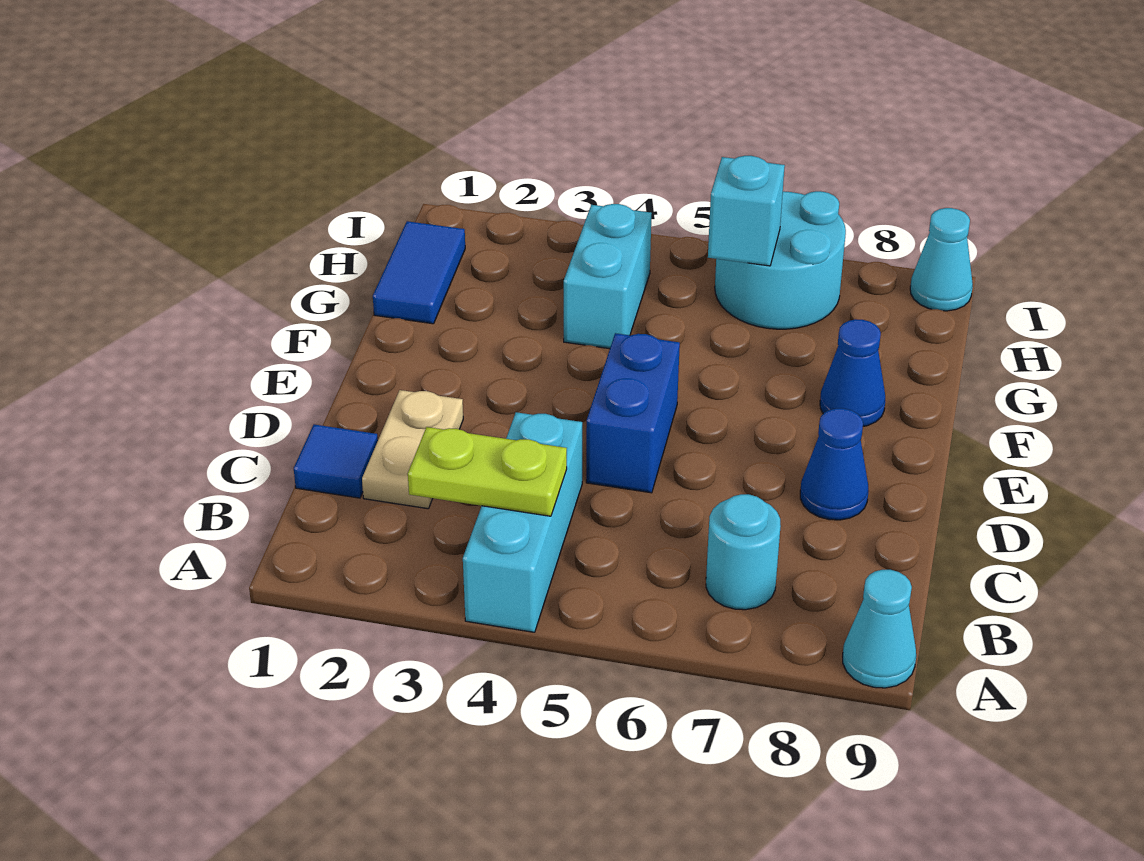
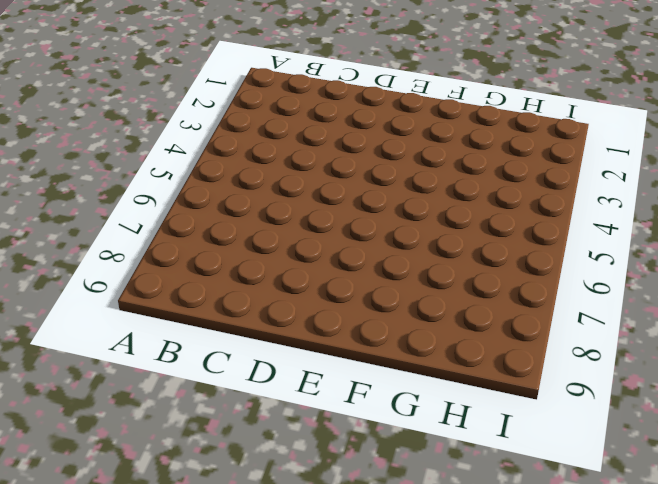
none -> cyan 1x3 brick [463,412,582,632]
none -> cyan 1x1 cone [843,570,916,688]
none -> cyan 1x1 round brick [706,494,781,610]

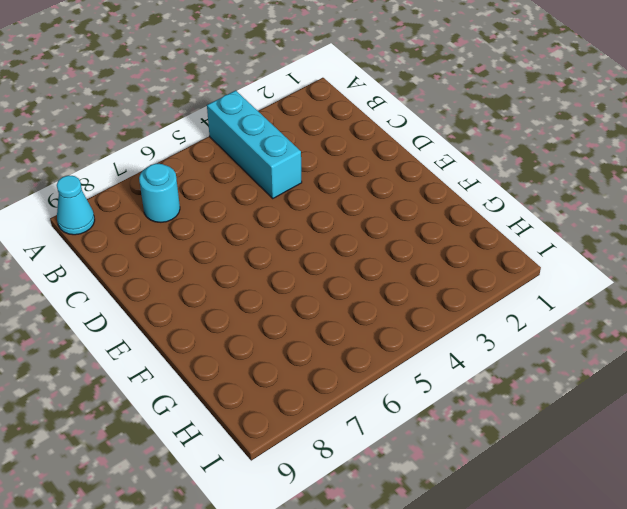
none -> blue 1x1 tile [294,424,378,498]
none -> tan 1x2 plate [362,390,463,509]
none -> blue 1x2 brick [586,333,680,493]

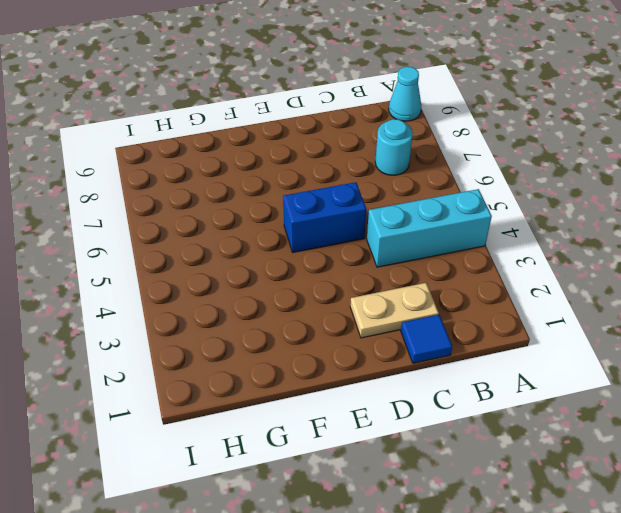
none -> blue 1x1 cone [800,408,869,520]
none -> blue 1x1 cone [820,319,885,426]
none -> blue 1x2 tile [373,221,465,324]

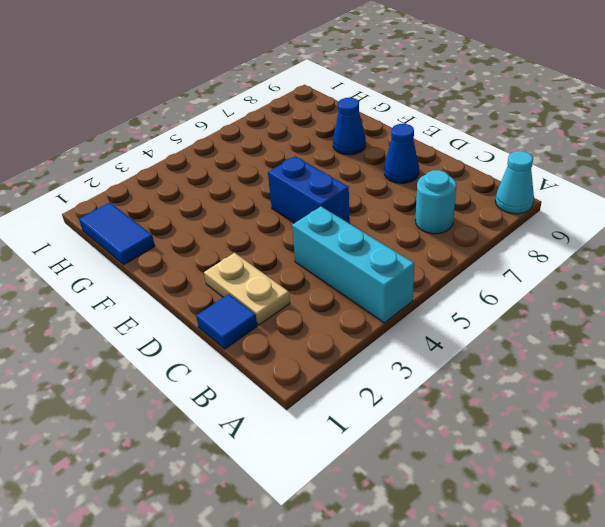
none -> cyan 1x2 brick [564,204,652,349]
none -> cyan 2x2 round brick [715,191,846,329]
none -> cyan 1x1 cone [910,208,973,311]

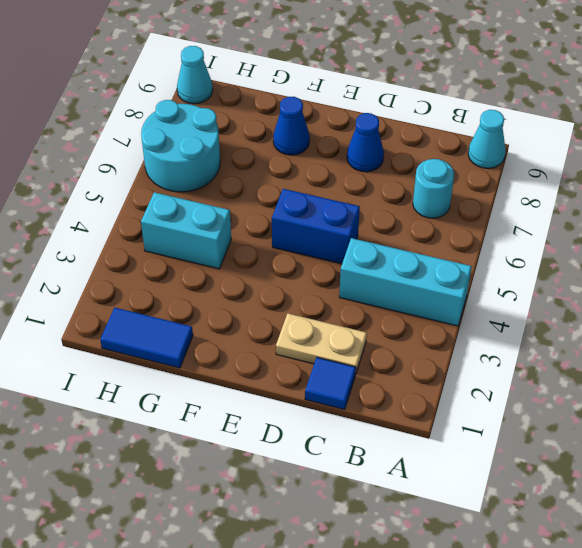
none -> lime 1x2 plate [408,427,567,516]
none -> cyan 1x1 brick [708,156,785,266]

